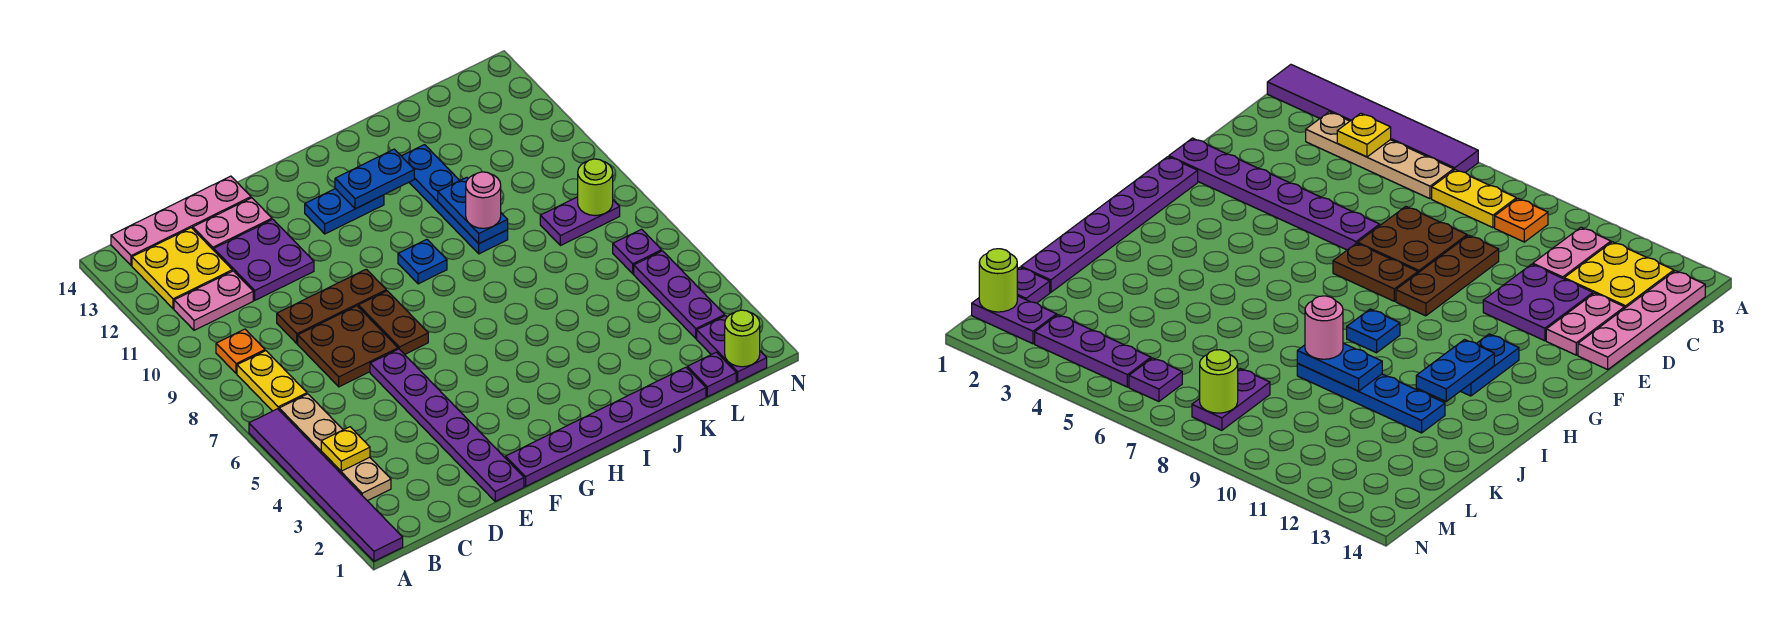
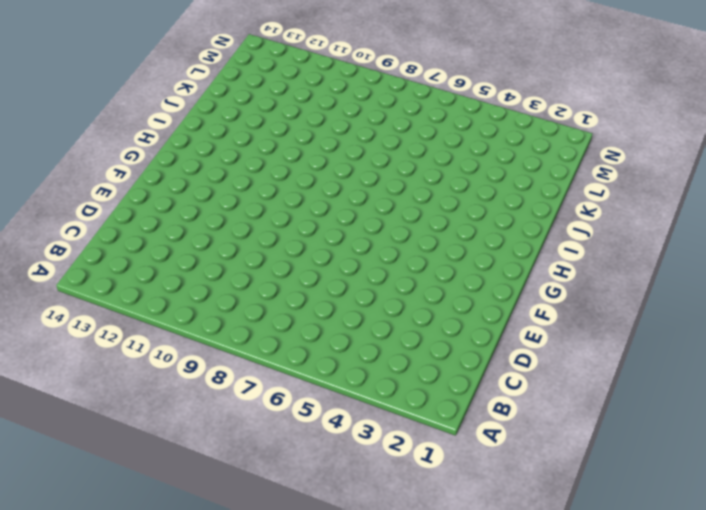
none -> purple 1x6 tile [249,409,403,561]
none -> tan 1x4 plate [279,394,391,501]
none -> yellow 1x2 plate [237,351,307,411]

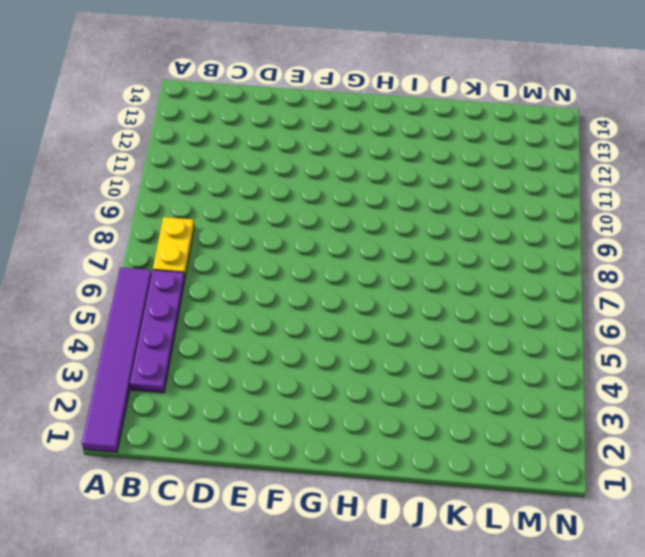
purple 1x4 plate [130,270,185,393] -> tan 1x4 plate [279,394,391,501]
none -> orange 1x1 plate [216,329,265,374]
none -> pink 1x2 plate [174,271,253,330]
none -> yellow 2x2 plate [132,228,232,309]

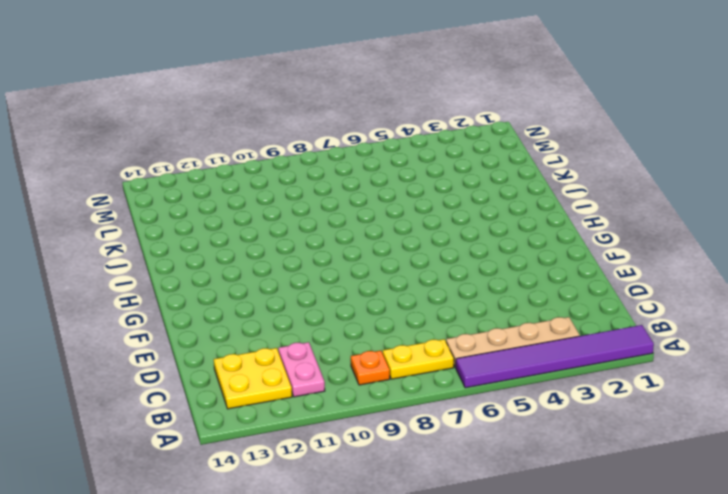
none -> pink 1x4 plate [111,176,251,266]
none -> brown 2x2 plate [298,306,398,387]
none -> brown 1x3 plate [277,269,386,344]

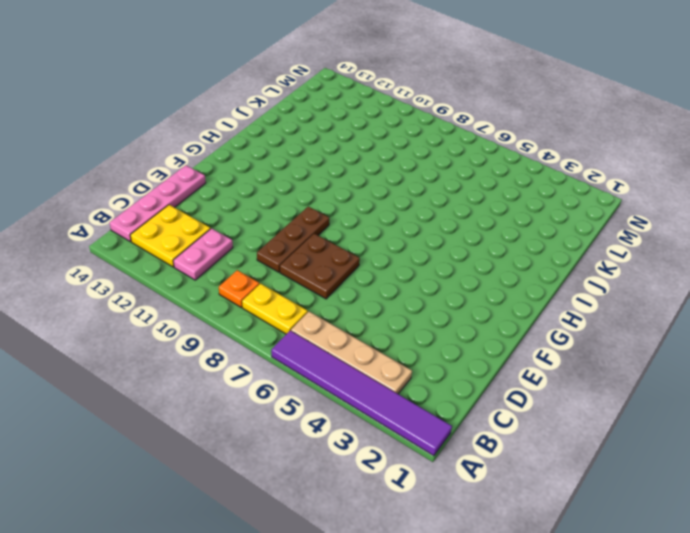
none -> purple 2x2 plate [214,219,314,300]
none -> pink 1x2 plate [193,198,272,250]
none -> purple 1x6 plate [370,349,524,501]

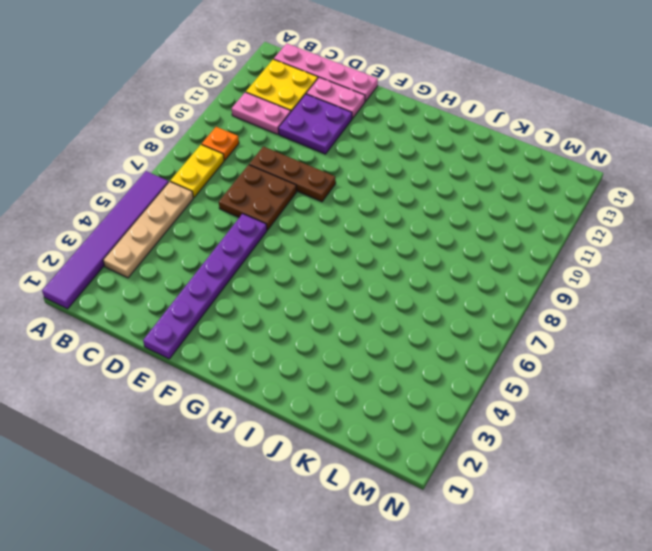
none -> purple 1x6 plate [506,367,706,486]
none -> brown 1x2 plate [358,291,428,354]
none -> blue 1x2 plate [305,189,384,234]

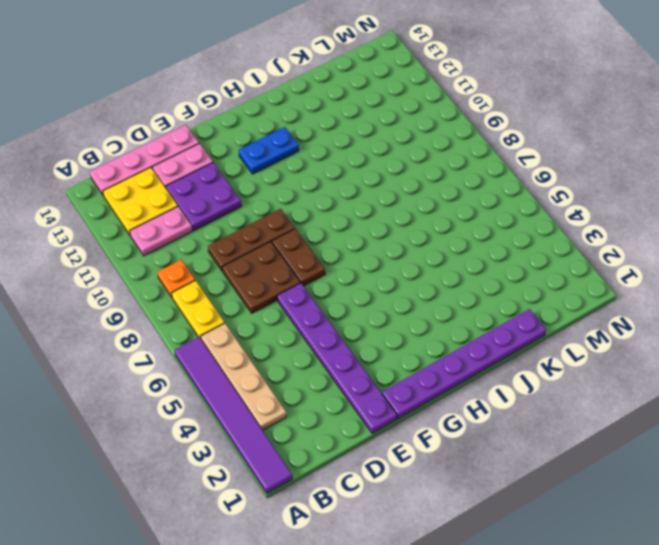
none -> blue 1x1 plate [398,239,447,284]
none -> blue 1x4 plate [402,145,508,254]
none -> purple 1x1 plate [687,352,736,397]

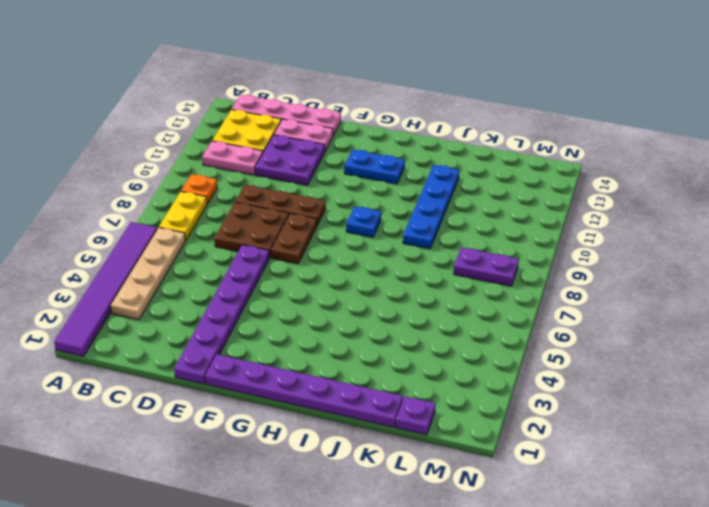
none -> purple 1x2 plate [697,316,767,382]
none -> purple 1x3 plate [634,251,725,338]
none -> purple 1x1 plate [613,229,662,274]

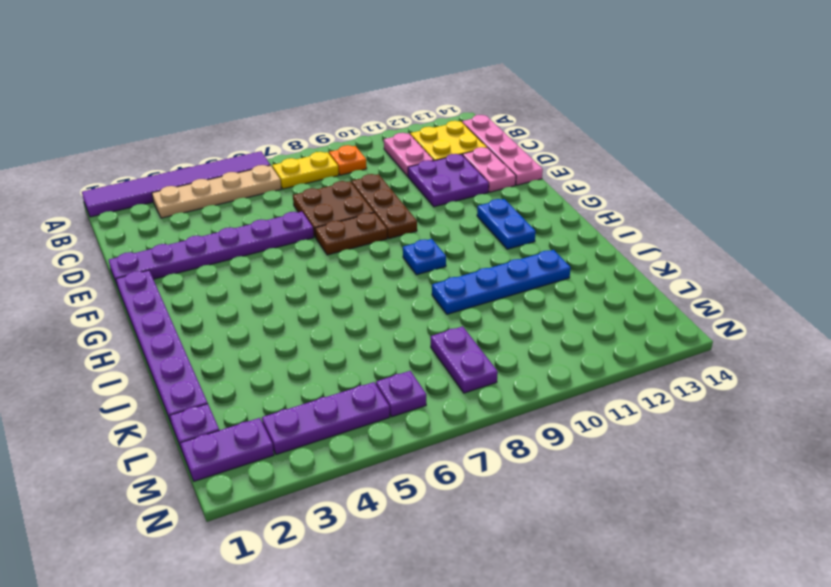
none -> yellow 1x1 plate [321,427,370,471]
none -> blue 1x2 plate [335,149,414,209]
none -> blue 1x2 plate [438,177,508,244]

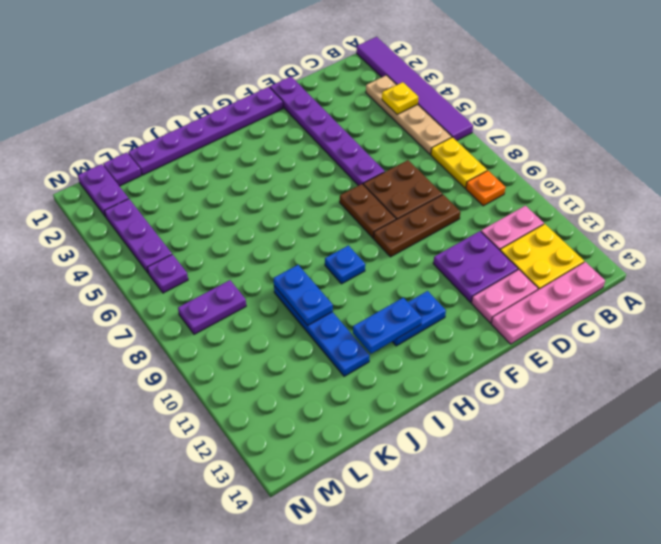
none -> lime 1x1 round brick [725,310,760,367]
none -> lime 1x1 round brick [578,159,613,216]
none -> pink 1x1 round brick [466,172,501,228]

